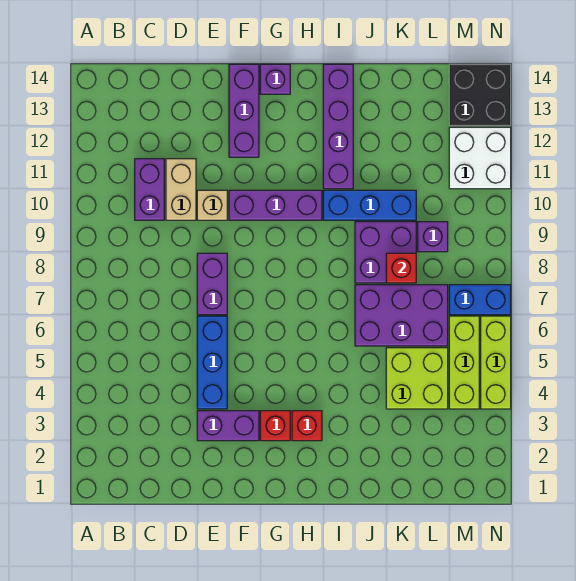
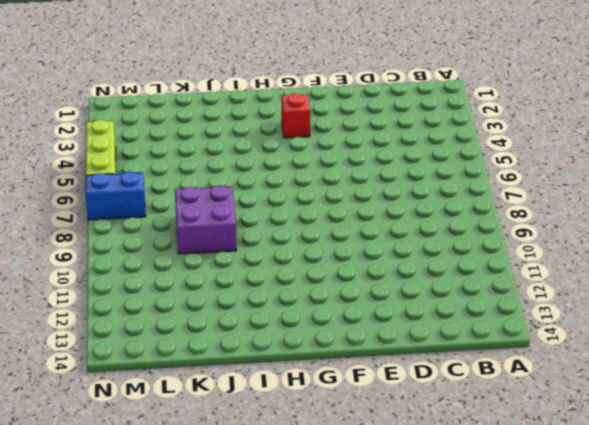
none -> purple 1x2 brick [135,159,164,220]
none -> tan 1x2 brick [166,159,196,220]
none -> purple 1x2 brick [197,411,259,441]

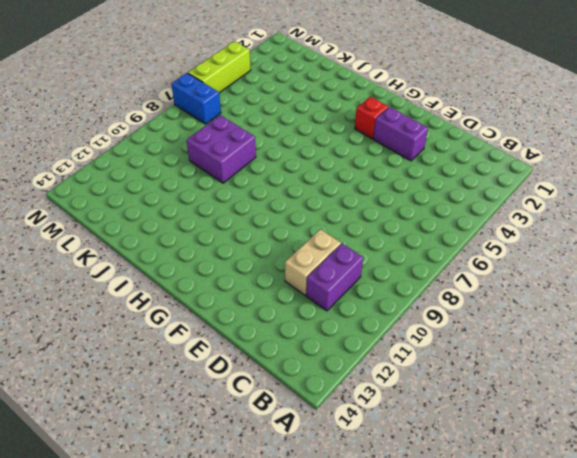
none -> blue 1x3 brick [197,316,227,409]
none -> purple 1x2 brick [197,253,227,315]
none -> tan 1x1 brick [197,190,227,220]

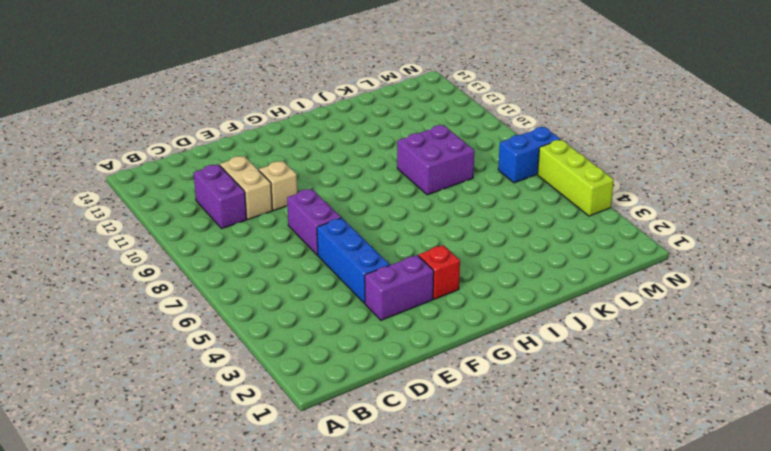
none -> purple 1x3 brick [229,190,322,220]
none -> purple 1x3 brick [229,64,259,157]
none -> purple 1x1 brick [260,64,290,94]

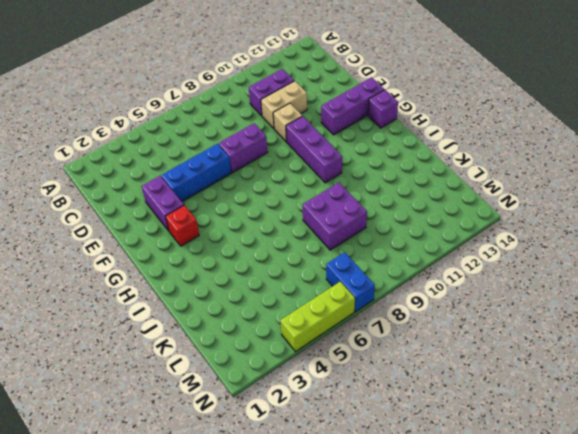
none -> red 1x1 brick [292,411,322,441]
none -> blue 1x3 brick [323,190,416,220]
none -> purple 1x4 brick [323,64,353,189]

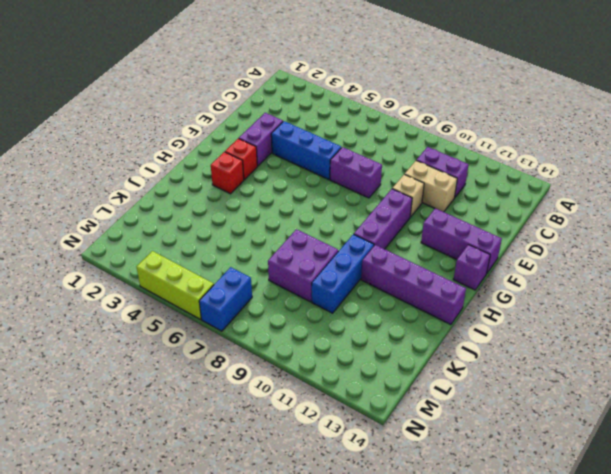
none -> purple 2x3 brick [355,285,448,346]
none -> lime 2x2 brick [386,348,448,409]
none -> purple 1x1 brick [418,222,448,252]

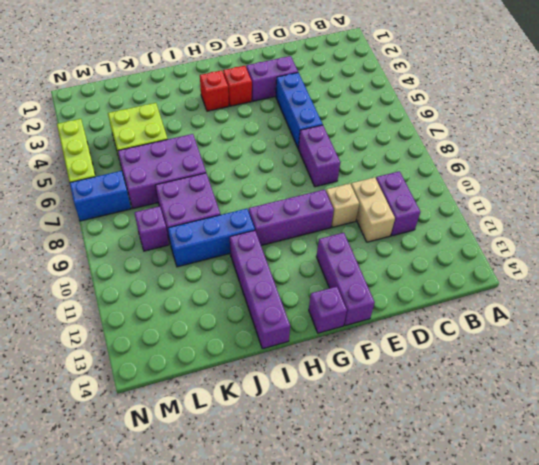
none -> lime 1x3 brick [449,316,479,409]
none -> white 2x2 brick [449,127,511,189]
none -> black 2x2 brick [449,64,511,126]

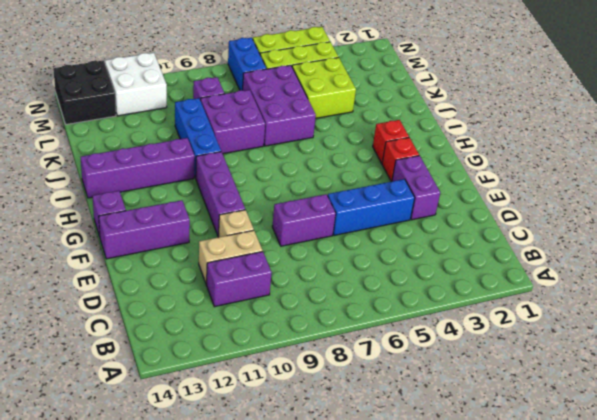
none -> red 1x1 brick [386,253,416,283]

